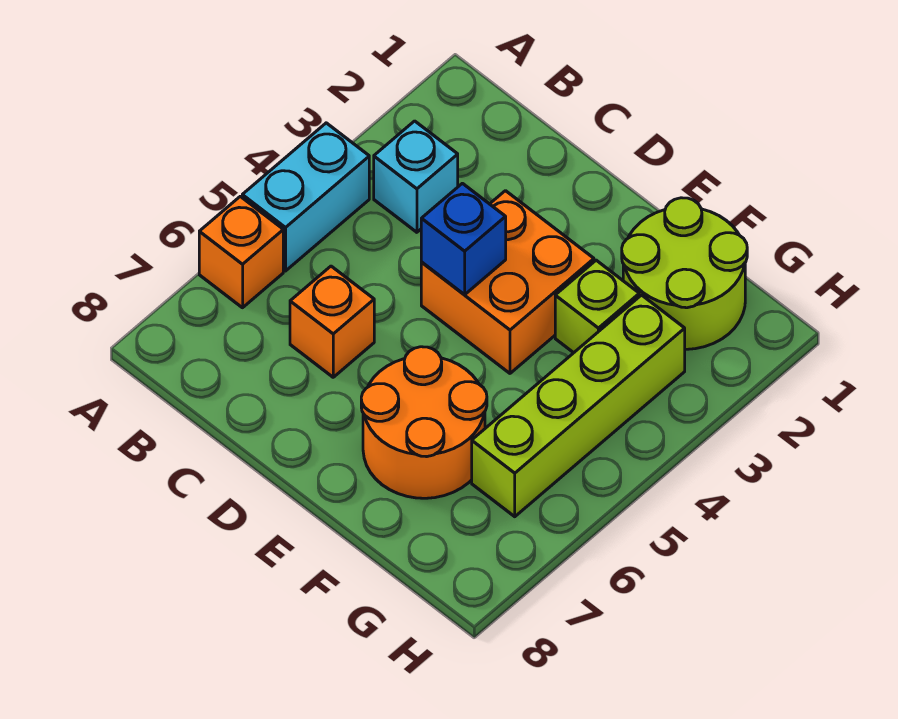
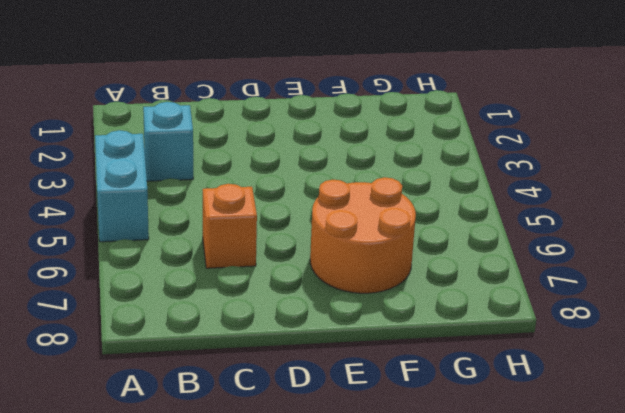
none -> orange 1x1 brick [199,196,283,308]
none -> orange 2x2 brick [421,191,594,373]

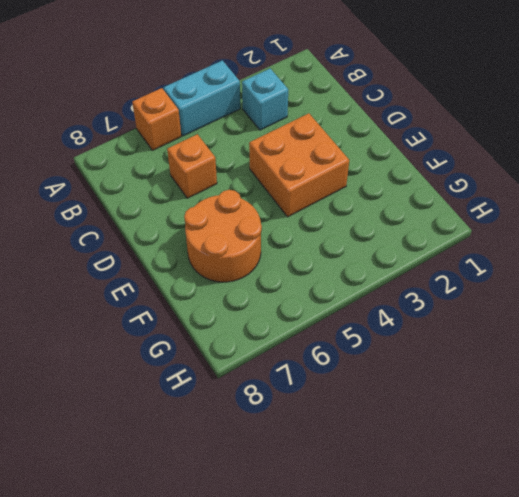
none -> lime 2x2 round brick [622,198,747,349]
none -> lime 1x1 brick [555,260,639,353]

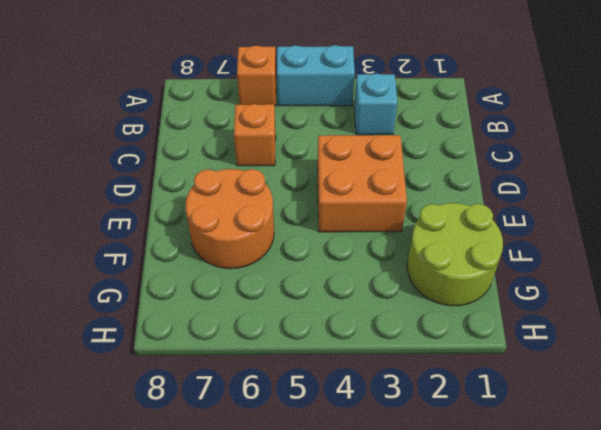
none -> lime 1x1 brick [555,260,639,353]
none -> lime 1x4 brick [472,295,685,517]

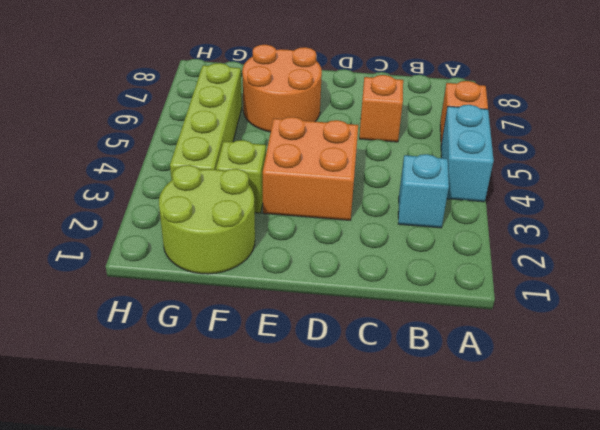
none -> blue 1x1 brick [421,183,506,295]

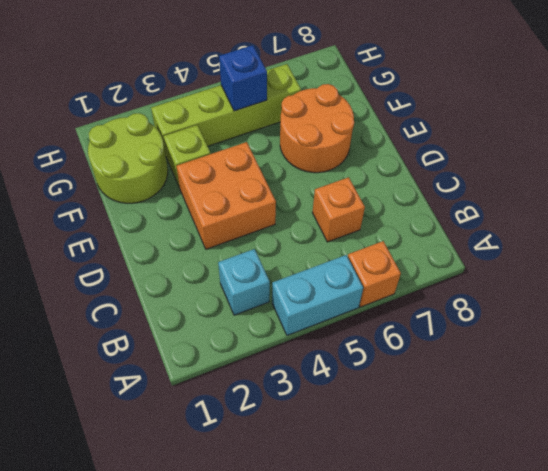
blue 1x1 brick [219,45,267,111] -> blue 1x1 brick moved to [421,183,506,295]

